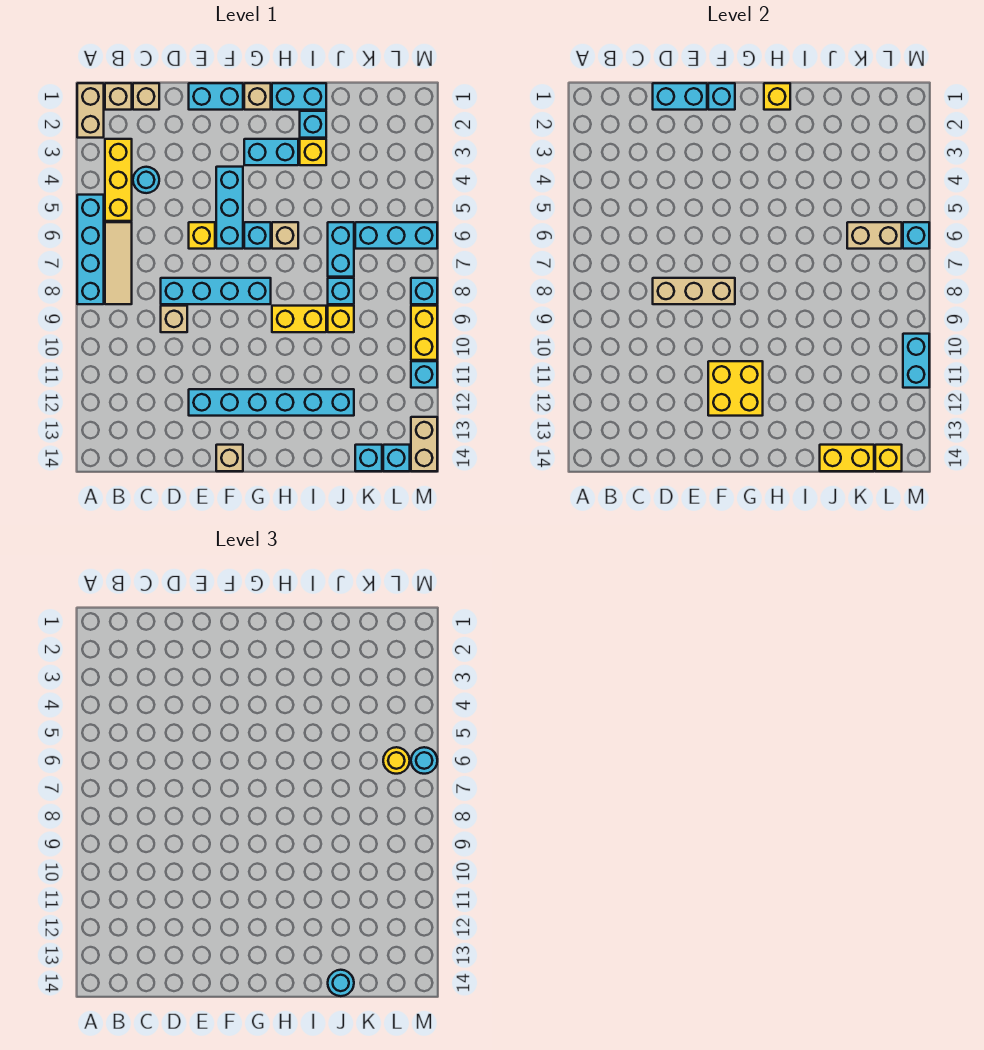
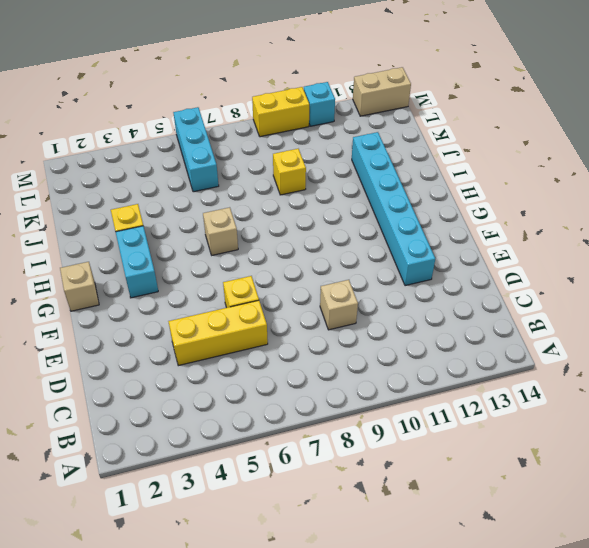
yellow 1x3 brick [168,300,268,366] -> yellow 1x3 brick moved to [105,139,132,221]
none -> tan 1x2 brick [77,83,104,138]
none -> cyan 1x4 brick [77,195,104,304]
none -> tan 1x1 brick [105,83,132,110]
none -> tan 1x3 tile [105,222,132,304]

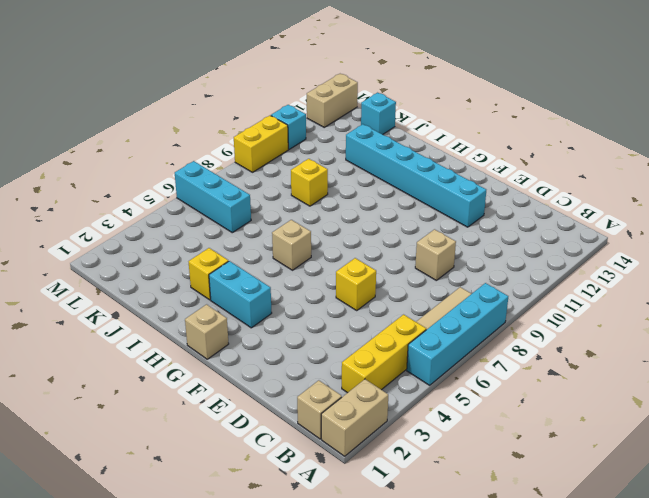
none -> tan 1x1 brick [133,83,159,110]
none -> cyan 1x1 round brick [133,167,159,193]
none -> cyan 1x4 brick [161,278,271,304]
none -> cyan 1x2 brick [189,83,243,110]

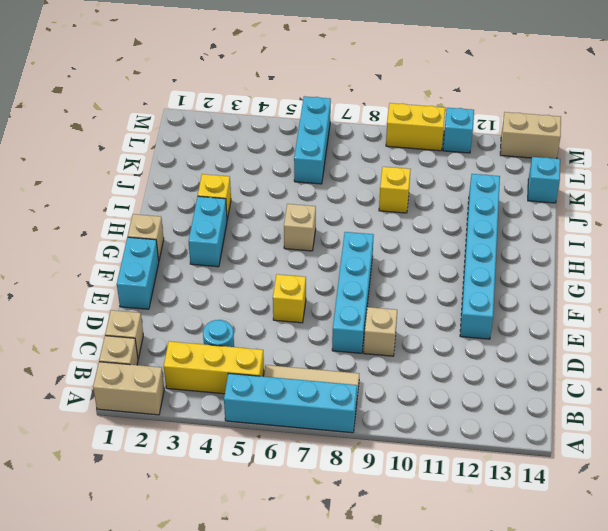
none -> cyan 1x3 brick [216,167,243,249]
none -> tan 1x1 brick [216,445,243,471]
none -> cyan 1x1 brick [244,222,271,249]
none -> cyan 1x2 brick [272,83,326,110]

